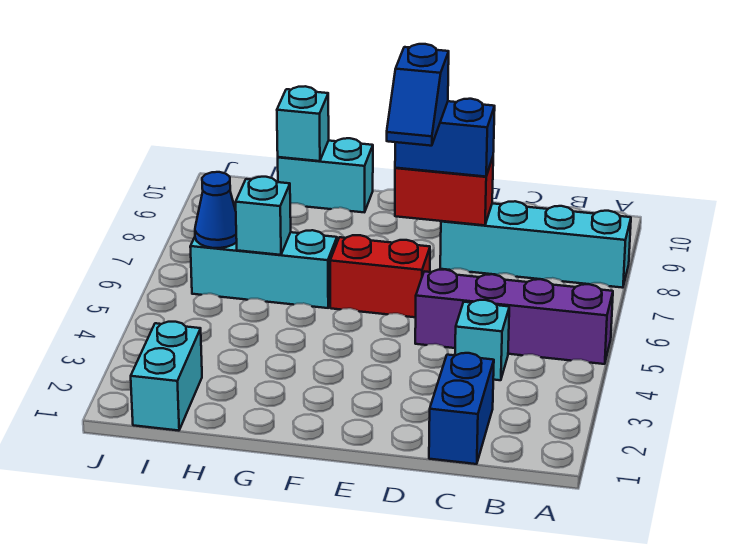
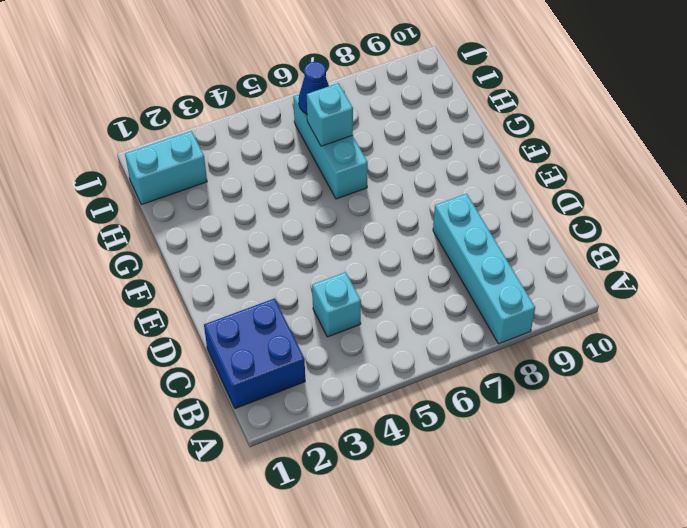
blue 2x2 brick [204,298,305,409] -> blue 1x2 brick [429,353,494,464]
none -> purple 1x4 brick [415,269,613,364]
none -> red 1x2 brick [330,235,430,317]
none -> cyan 1x2 brick [278,138,373,212]

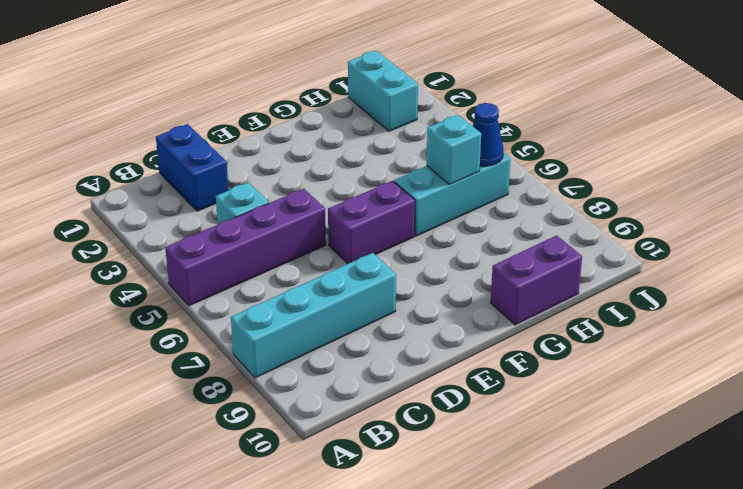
purple 1x2 brick [328,181,415,264] -> red 1x2 brick [330,235,430,317]
purple 1x2 brick [490,235,582,325] -> cyan 1x2 brick [278,138,373,212]
none -> red 1x2 brick [395,158,493,225]
none -> cyan 1x1 brick [277,86,329,161]
none -> blue 1x2 brick [395,99,495,177]

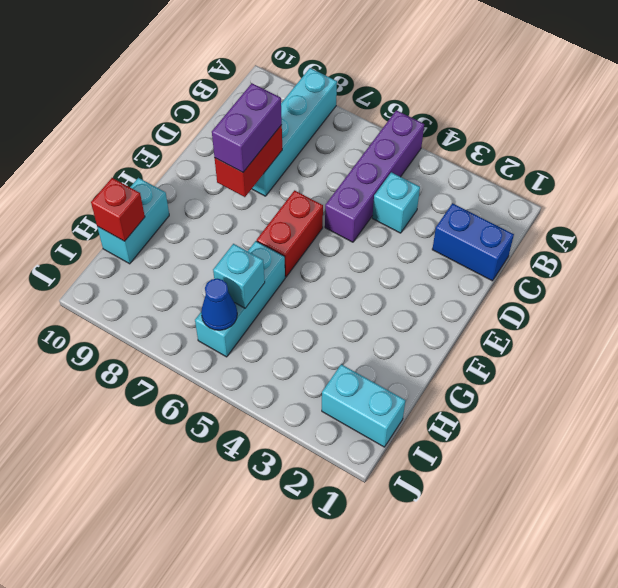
purple 1x2 brick [212,83,282,172] -> blue 1x2 brick [395,99,495,177]
red 1x1 brick [91,178,145,241] -> cyan 1x1 brick [277,86,329,161]
none -> blue 1x2 slope [387,44,449,146]

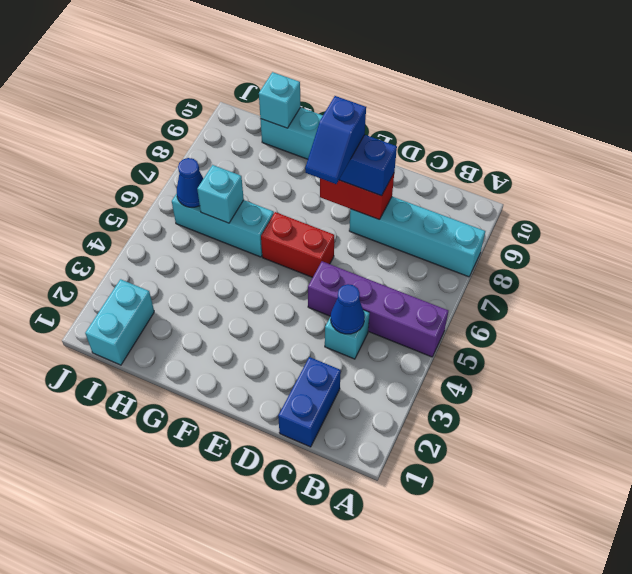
blue 1x1 cone [330,284,365,334] -> none

